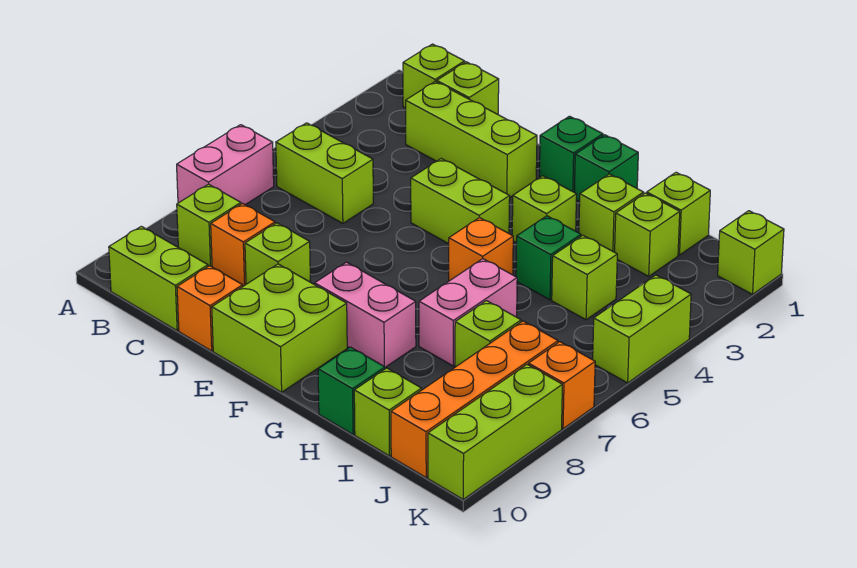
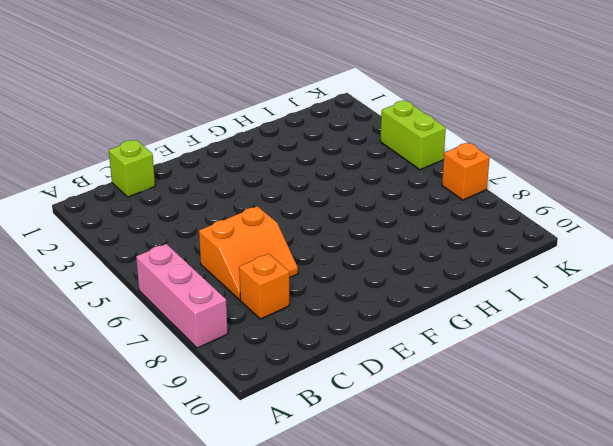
pink 1x3 brick [136,244,228,348] -> pink 1x2 brick [177,125,274,205]
orange 2x2 slope [199,206,298,300] -> none
none -> lime 1x1 brick [403,44,465,108]
none -> lime 1x2 brick [276,123,373,223]
none -> lime 1x1 brick [177,184,241,267]
none -> lime 1x2 brick [109,226,208,330]

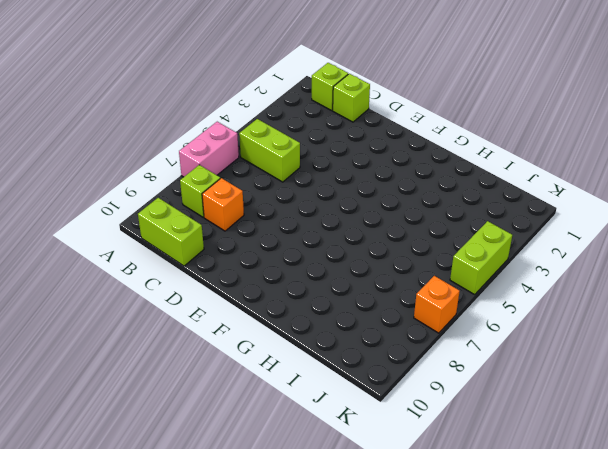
none -> lime 1x3 brick [406,81,537,197]
none -> lime 1x1 brick [245,223,310,284]
none -> orange 1x1 brick [177,266,243,351]
none -> lime 1x2 brick [411,159,510,244]

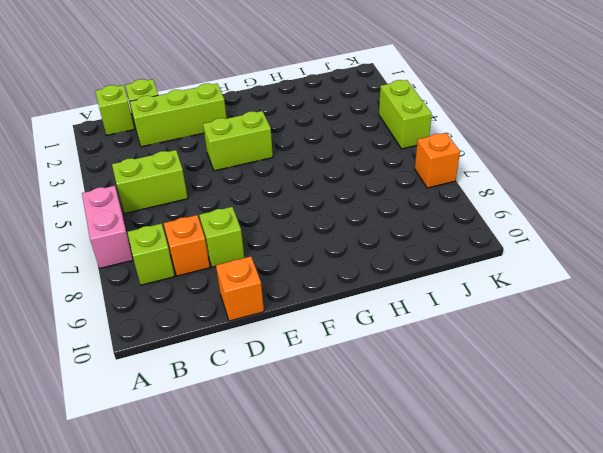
none -> lime 1x2 brick [109,226,208,330]
none -> lime 2x2 brick [212,264,347,392]
none -> green 1x1 brick [539,116,603,192]
none -> pink 1x2 brick [315,262,416,367]

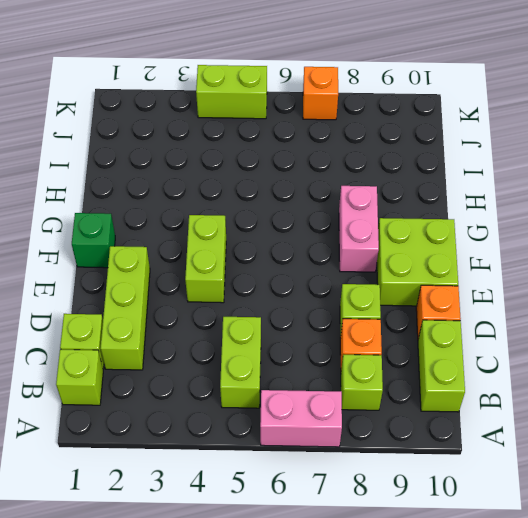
none -> green 1x1 brick [574,135,638,202]
none -> lime 1x1 brick [512,176,577,243]
none -> orange 1x1 brick [449,218,513,281]
none -> lime 1x1 brick [579,174,644,252]

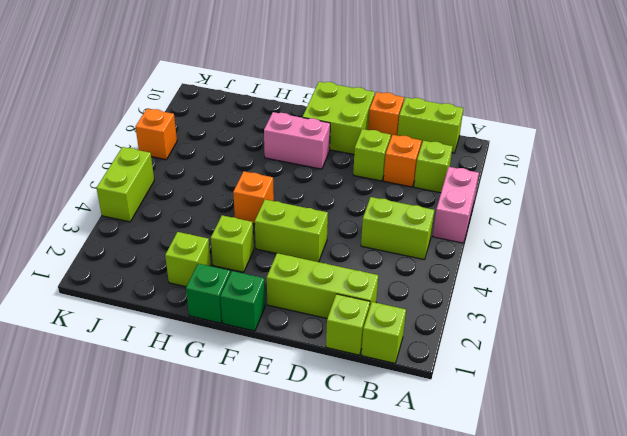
none -> green 1x1 brick [516,216,581,300]
none -> pink 1x2 brick [419,259,517,366]
none -> green 1x1 brick [318,347,385,434]
none -> lime 1x1 brick [647,172,710,255]

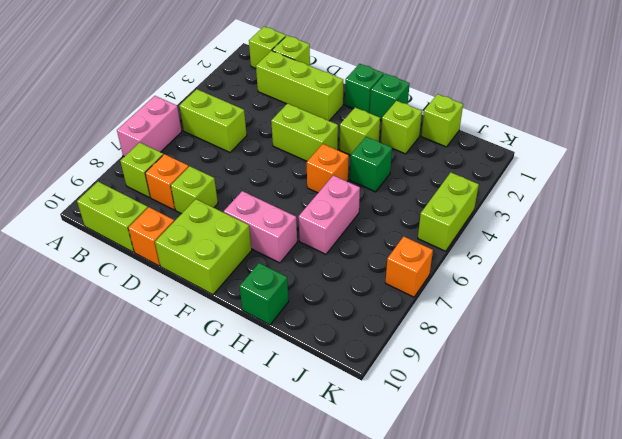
none -> lime 1x1 brick [615,193,680,276]
none -> lime 1x1 brick [552,235,617,320]
none -> lime 1x1 brick [455,301,521,367]
none -> lime 1x1 brick [354,368,422,456]

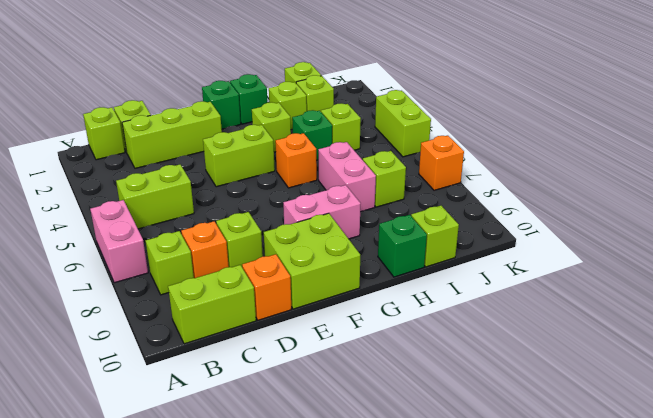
none -> orange 1x4 brick [391,321,558,477]
none -> lime 1x1 brick [718,211,784,294]
none -> lime 1x3 brick [428,365,562,499]

